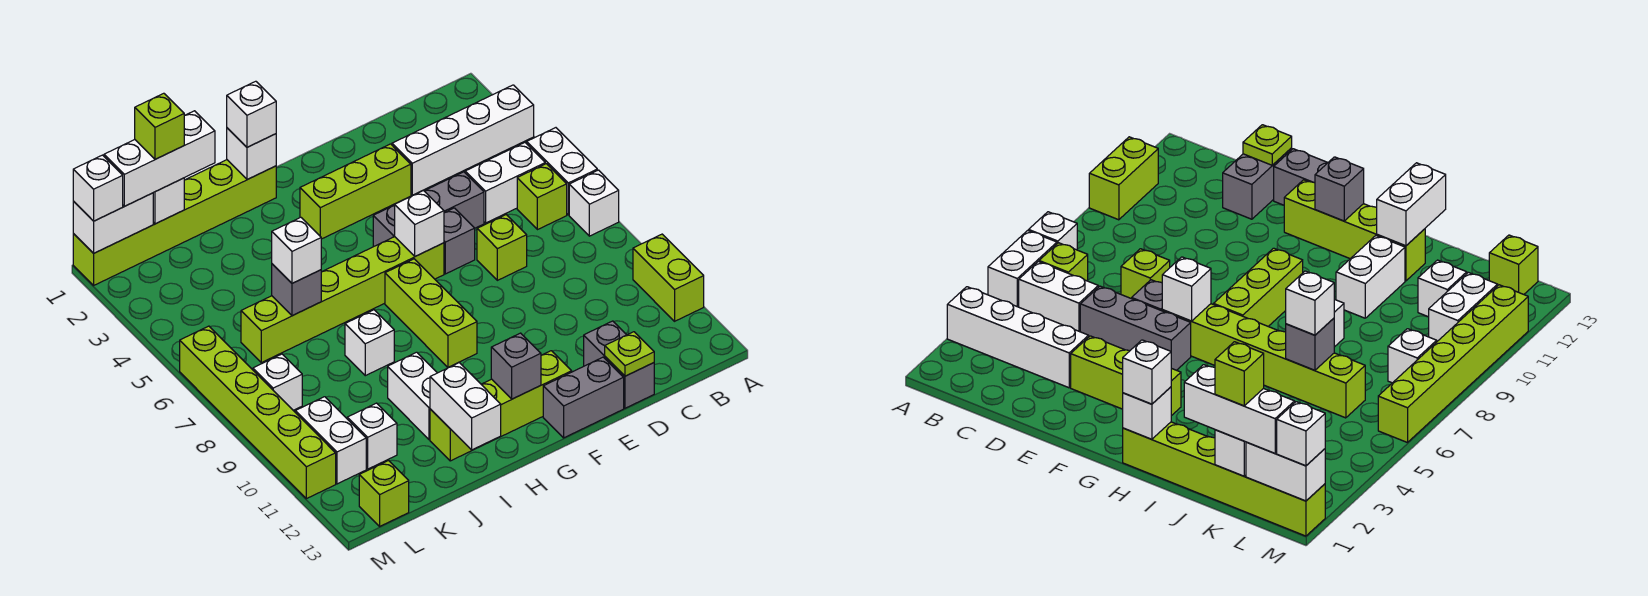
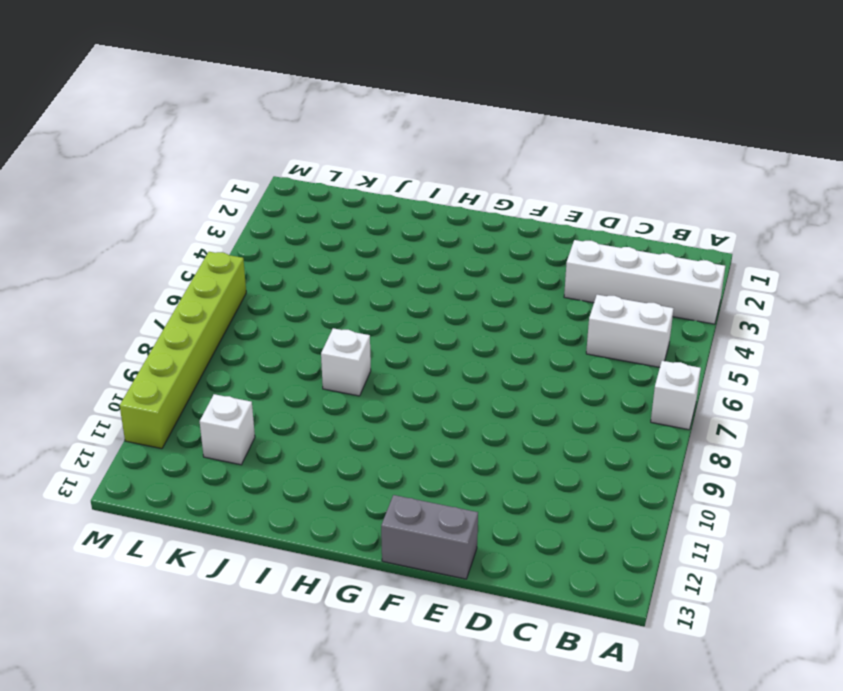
none -> white 1x2 brick [527,128,597,215]
none -> lime 1x2 brick [633,234,704,321]
none -> lime 1x1 brick [517,164,567,230]
none -> grey 1x3 brick [373,172,484,247]

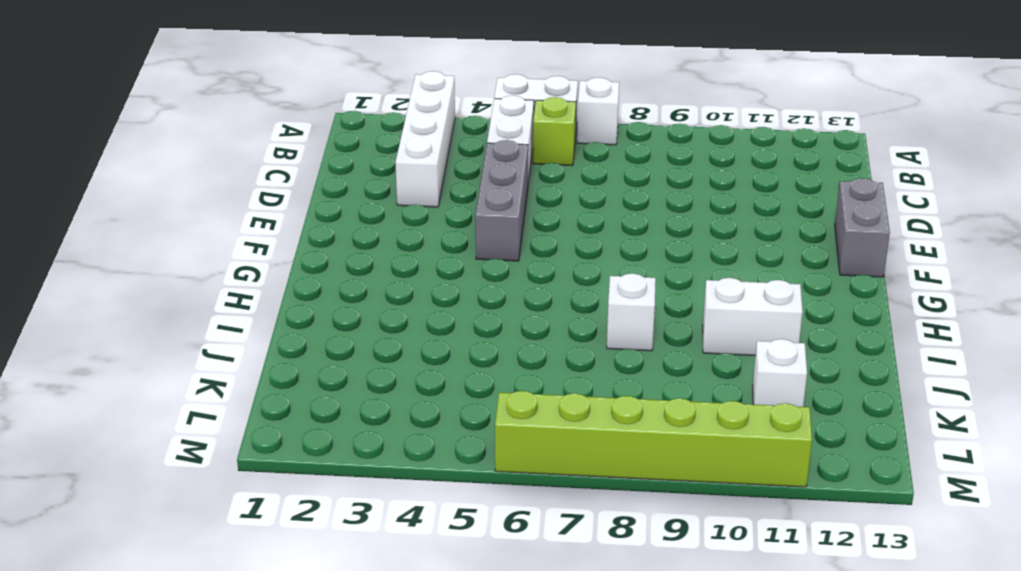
none -> lime 1x2 brick [633,234,704,321]
none -> lime 1x1 brick [477,215,527,280]
none -> grey 1x2 brick [584,321,654,408]
none -> lime 1x3 brick [300,144,411,239]

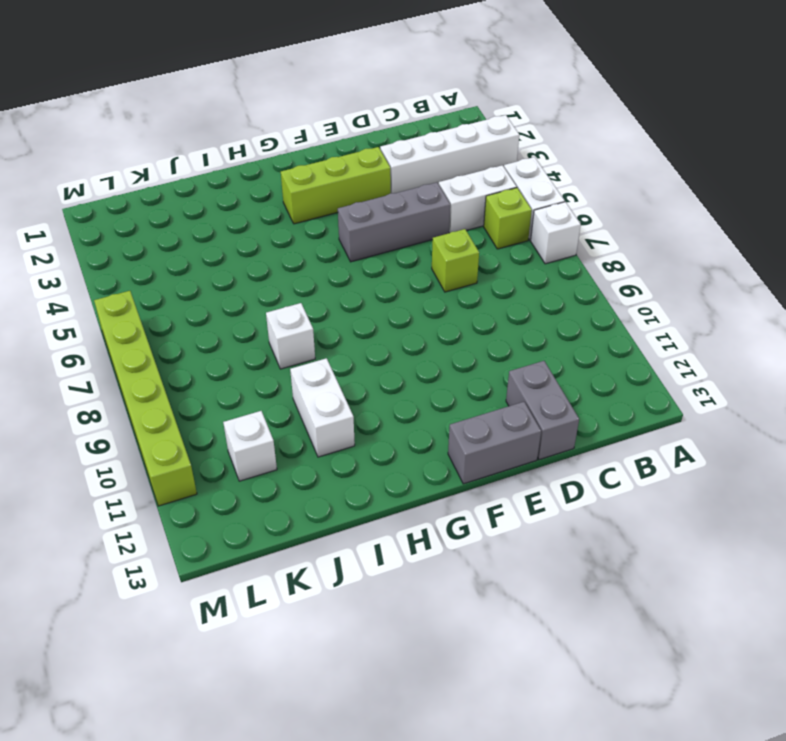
none -> lime 1x2 brick [633,234,704,321]
none -> grey 1x1 brick [444,208,475,274]
none -> lime 1x6 brick [241,237,444,363]
none -> lime 1x4 brick [430,351,572,461]

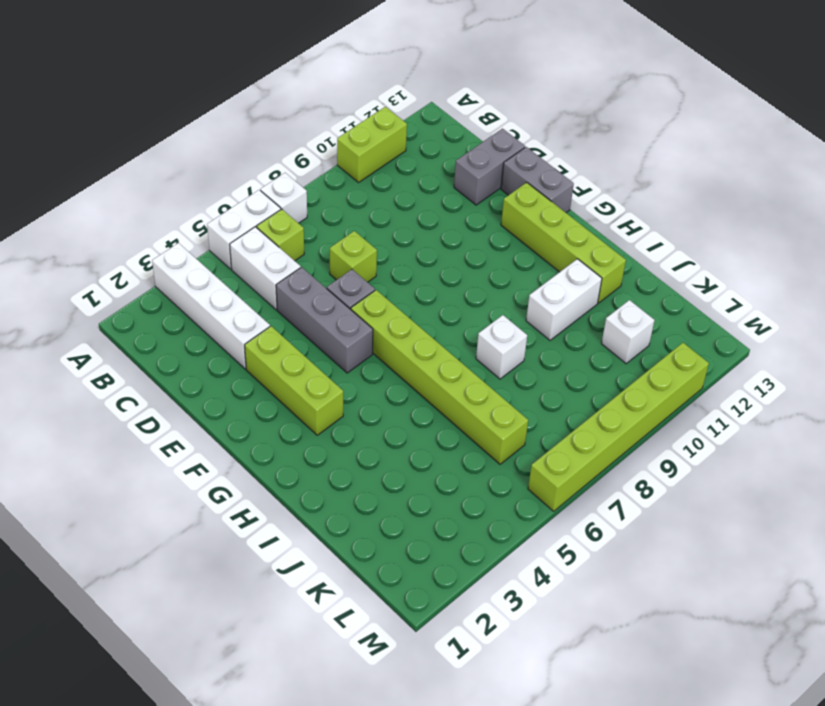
none -> lime 1x3 brick [385,259,477,367]
none -> lime 1x6 brick [73,160,276,285]
none -> white 1x1 brick [253,354,302,410]
none -> white 1x2 brick [295,397,366,484]

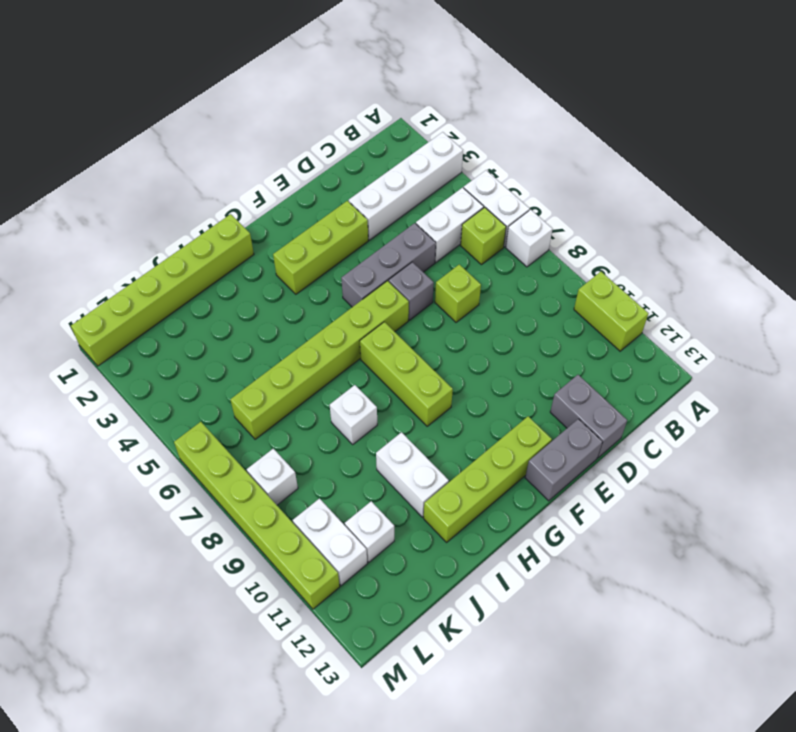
none -> lime 1x1 brick [359,461,409,526]
none -> lime 1x1 plate [605,332,654,376]
none -> white 1x1 brick [395,190,444,256]
none -> grey 1x1 brick [491,333,541,399]

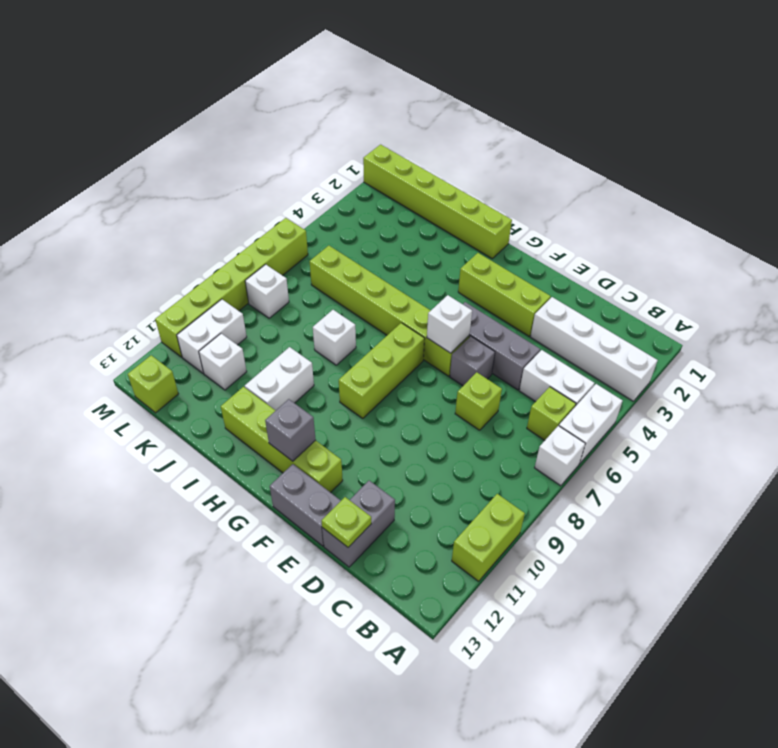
none -> white 1x1 brick [227,128,276,180]
none -> white 1x2 brick [430,363,501,450]
none -> grey 1x1 brick [272,264,321,316]
none -> white 1x1 brick [153,178,184,224]

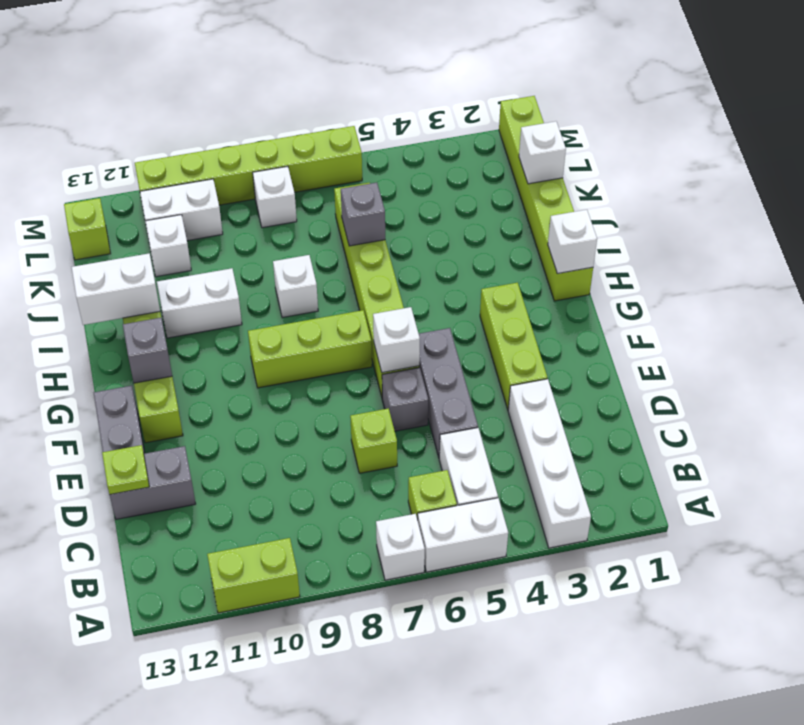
none -> white 1x2 brick [73,193,153,253]
none -> white 1x1 brick [227,81,276,147]
none -> white 1x3 brick [104,111,215,206]
none -> white 1x1 brick [272,217,321,283]

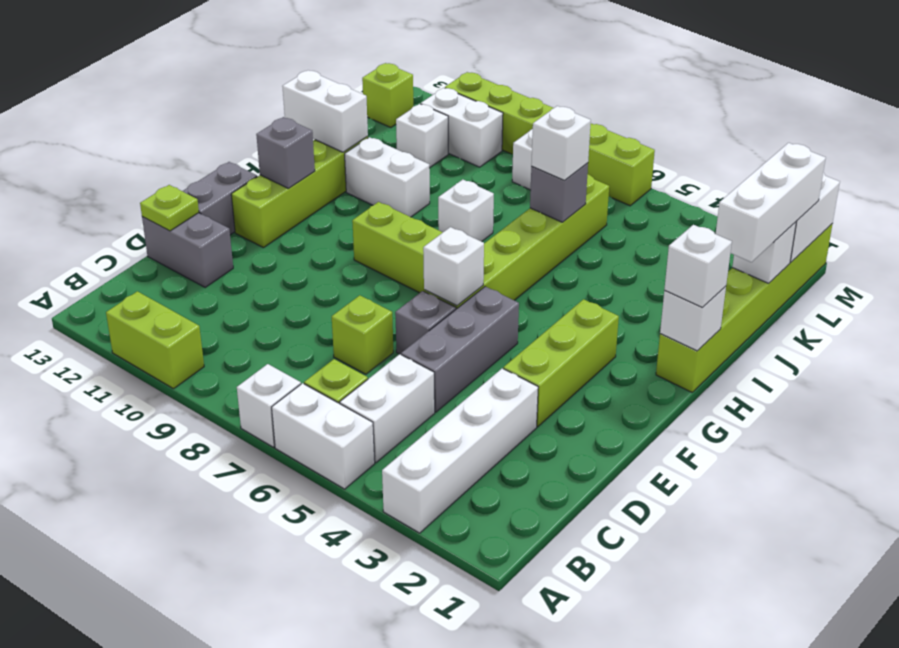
none -> white 1x1 brick [73,155,123,221]
none -> lime 1x1 brick [135,93,184,159]

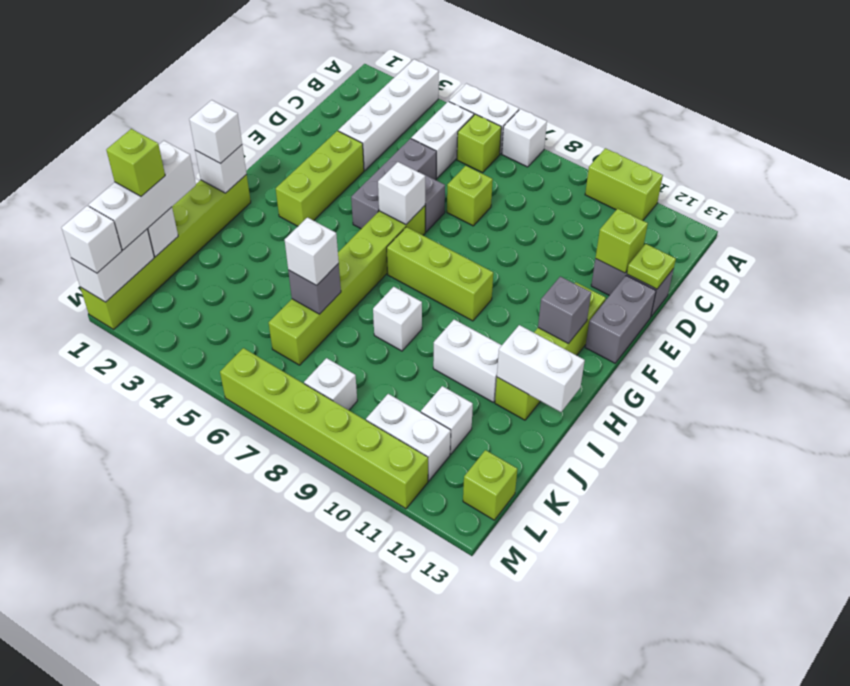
lime 1x1 brick [596,209,648,273] -> none

